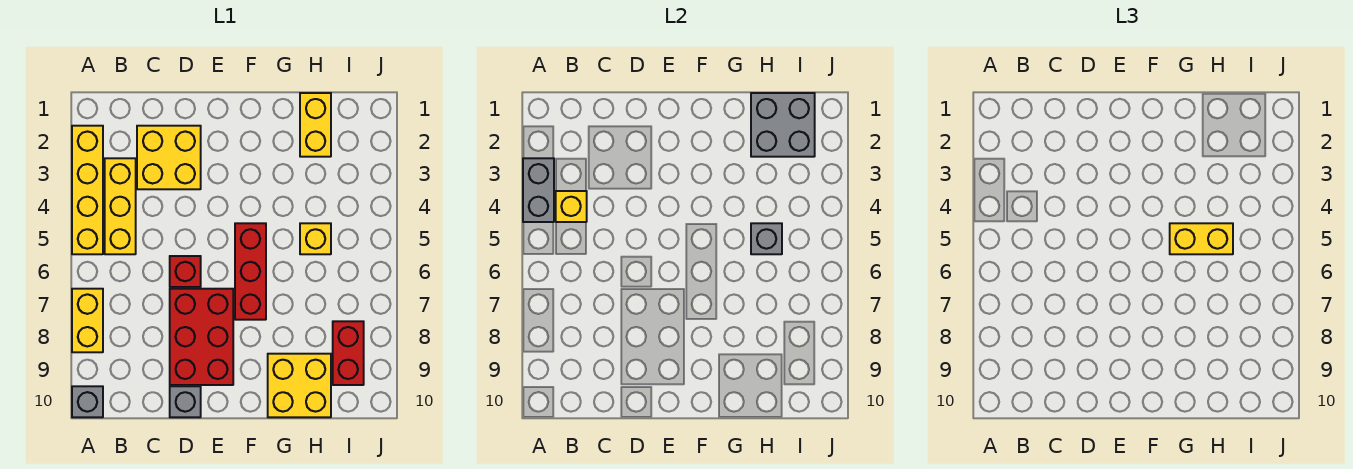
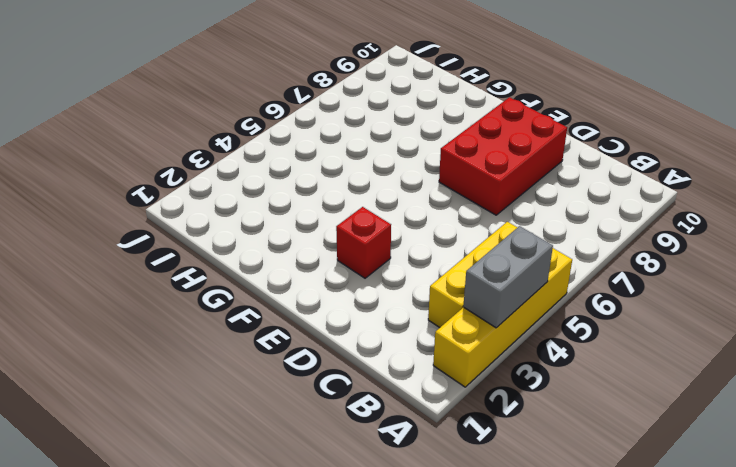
red 1x1 brick [336,207,391,278] -> red 1x1 brick moved to [170,256,201,287]
none -> yellow 1x2 brick [72,289,103,352]
none -> grey 1x1 brick [72,386,103,417]
none -> yellow 2x2 brick [137,126,201,189]

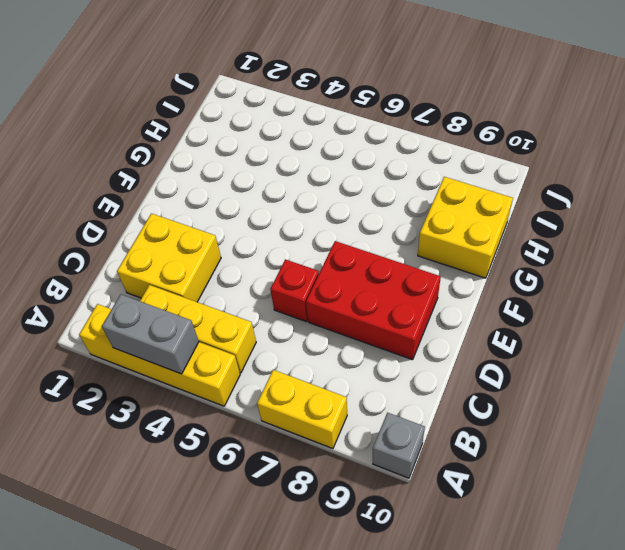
none -> grey 1x1 brick [170,386,201,417]
none -> red 1x3 brick [235,223,266,320]
none -> yellow 1x2 brick [300,93,331,157]

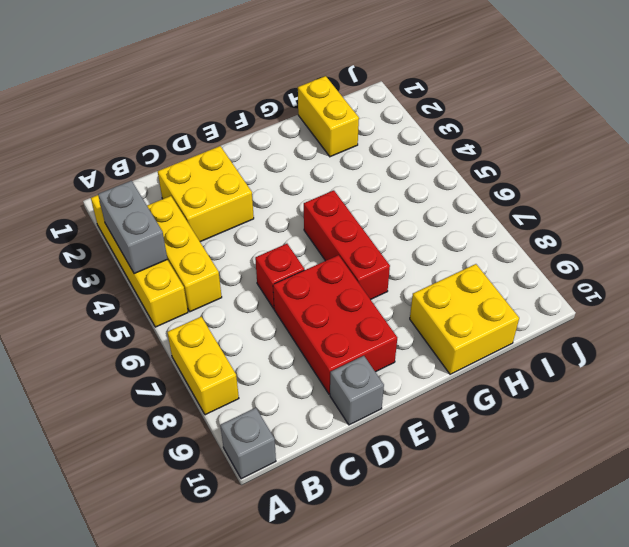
none -> yellow 1x1 brick [300,223,331,254]
none -> red 1x2 brick [333,321,364,385]
none -> yellow 1x1 brick [556,191,587,222]

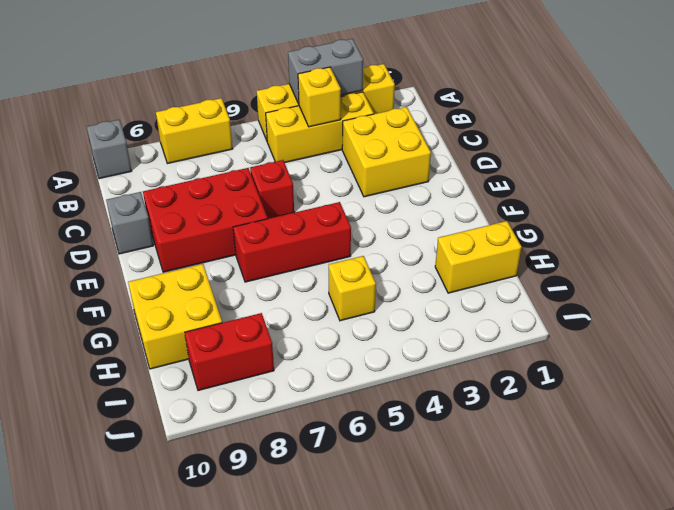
none -> grey 2x2 brick [751,93,815,157]
none -> grey 1x1 brick [751,223,782,254]
none -> yellow 1x2 brick [1170,223,1233,254]

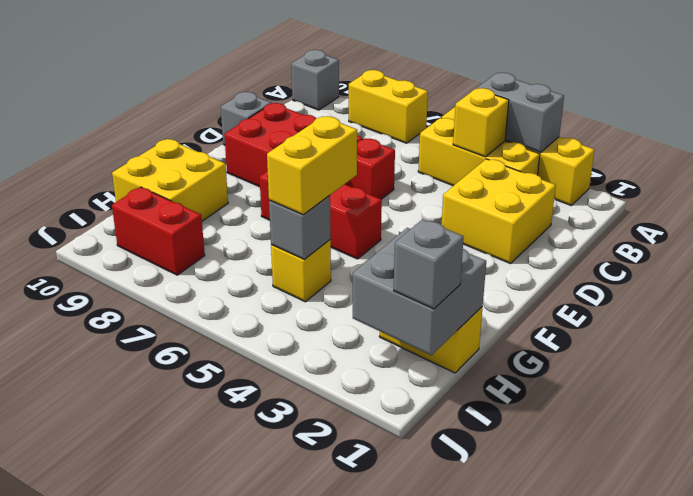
grey 1x1 brick [394,219,464,309] -> none

